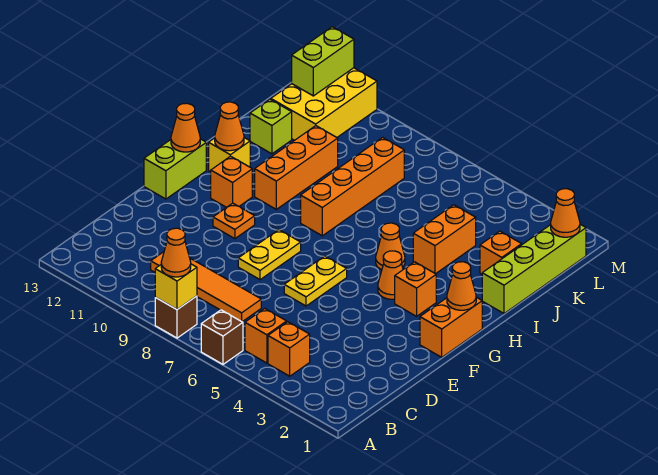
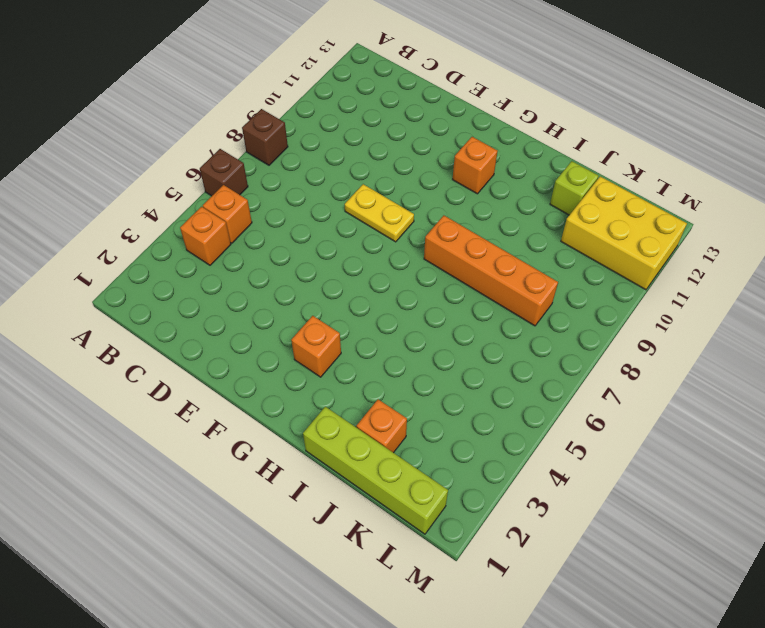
none -> orange 1x4 tile [151,252,261,322]
none -> yellow 1x2 plate [284,256,347,306]
none -> orange 1x2 brick [420,297,482,357]

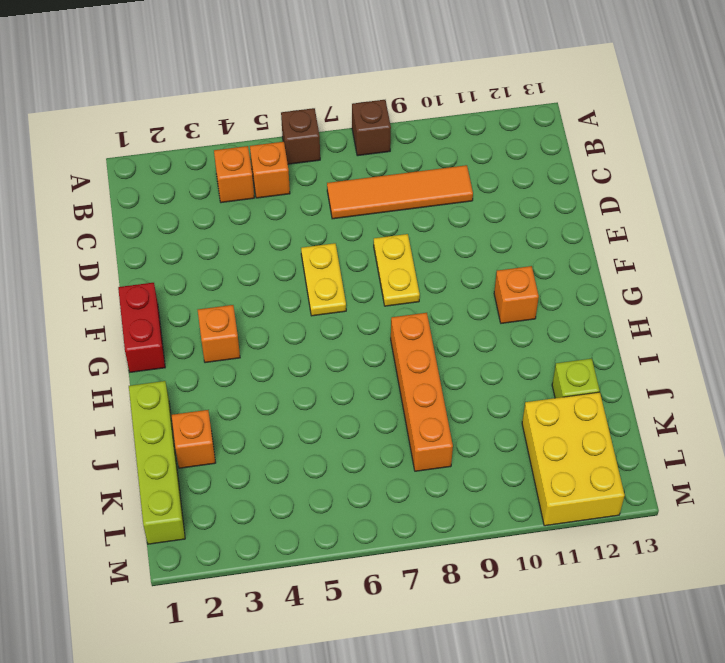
red 1x2 brick [118,283,165,372] -> orange 1x2 brick [420,297,482,357]
none -> orange 1x1 plate [213,203,255,239]
none -> lime 1x2 brick [144,139,206,199]
none -> orange 1x1 cone [378,251,403,299]

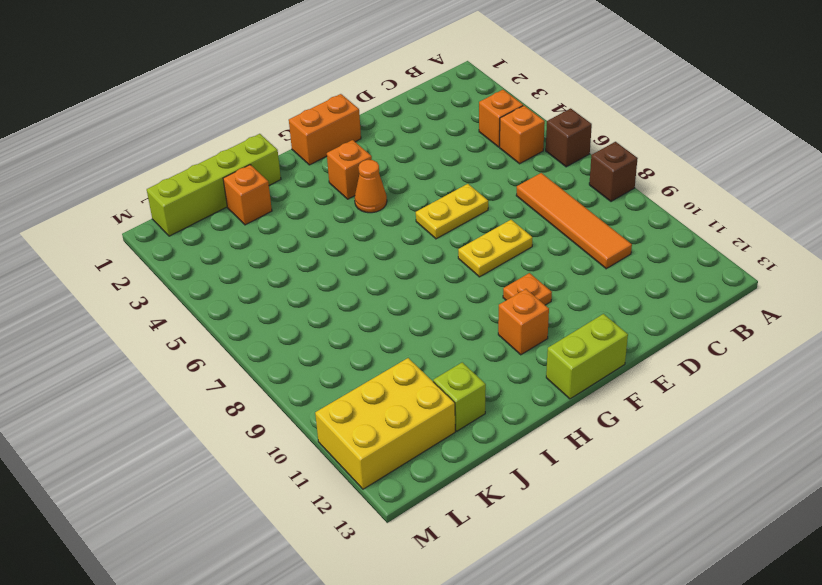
none -> orange 1x1 cone [376,223,405,270]
none -> orange 1x4 brick [301,137,404,236]
none -> orange 1x3 brick [255,126,338,209]

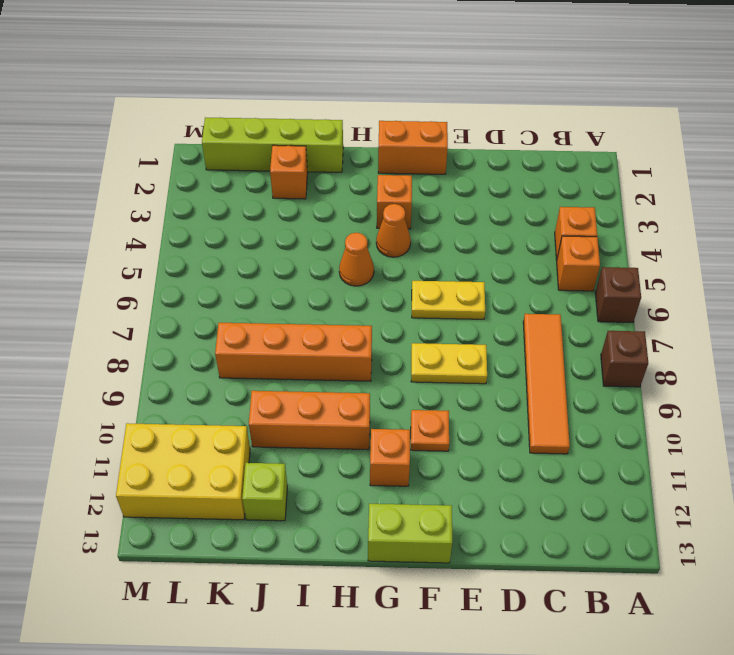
none -> yellow 1x1 brick [209,138,250,172]
none -> orange 1x2 brick [413,205,476,274]
none -> yellow 1x1 brick [155,264,197,309]

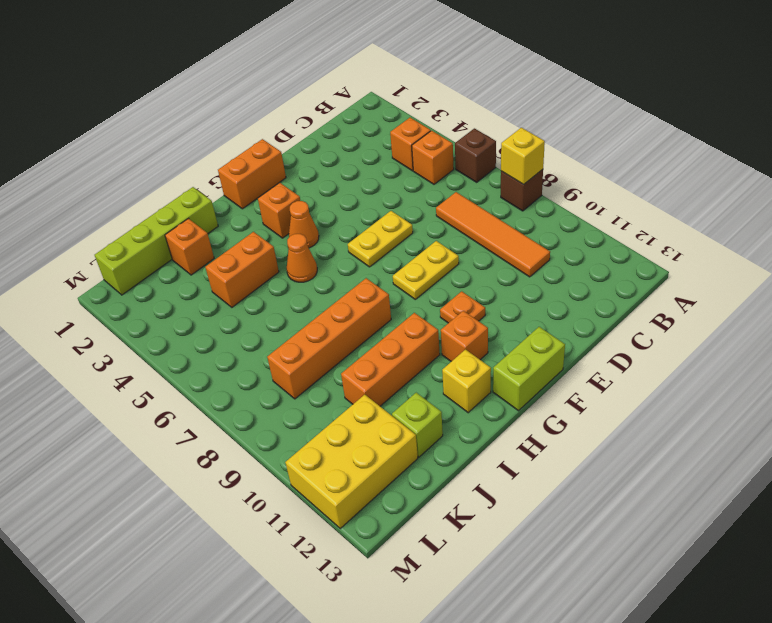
none -> orange 1x1 cone [447,262,476,310]
none -> orange 1x1 cone [171,103,200,152]
none -> orange 1x1 cone [215,102,244,151]

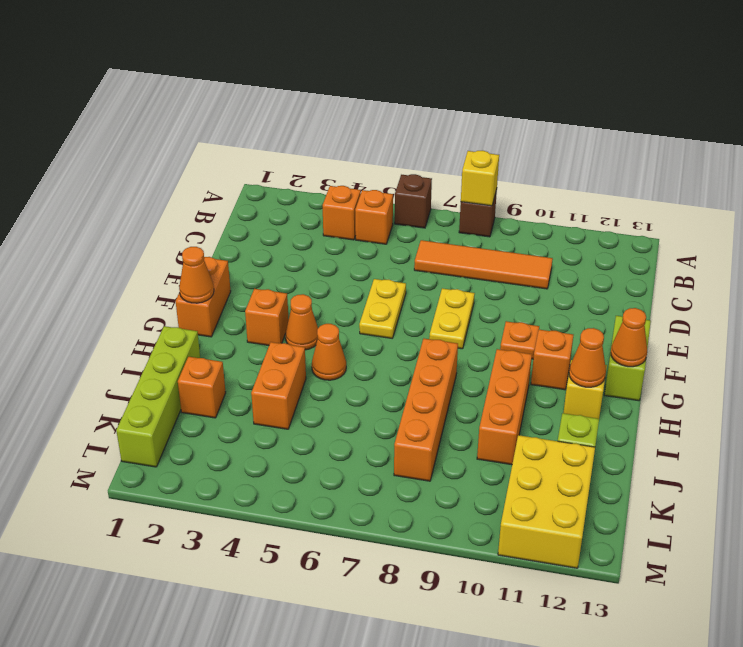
none -> orange 1x1 cone [551,189,580,237]
none -> lime 1x2 brick [292,27,354,96]
none -> orange 1x1 cone [161,228,191,277]

